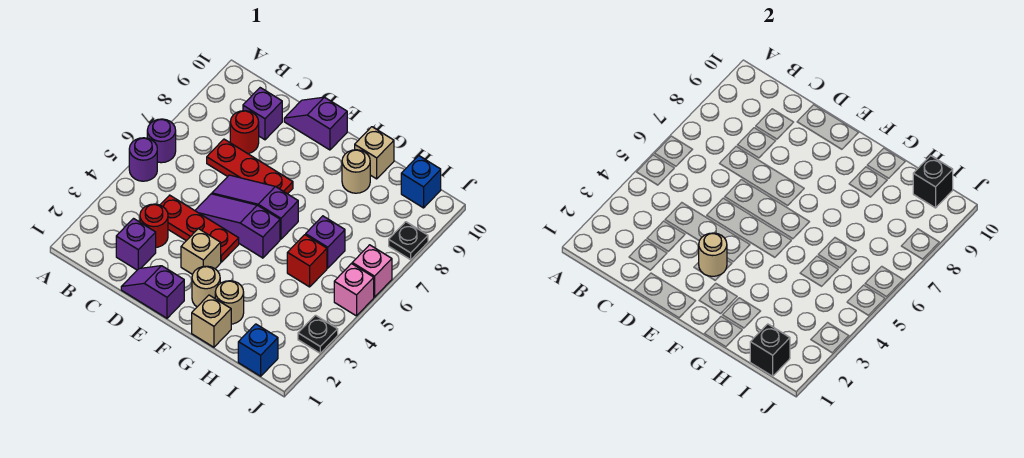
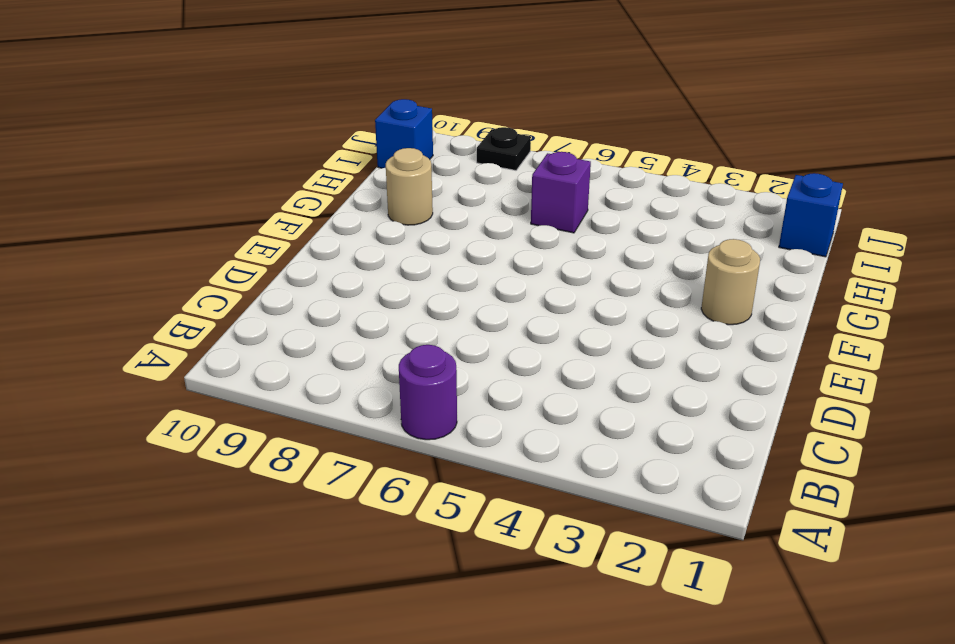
none -> purple 1x1 round brick [129,138,157,181]
none -> purple 1x1 brick [116,219,156,270]
none -> red 1x1 round brick [140,204,168,247]

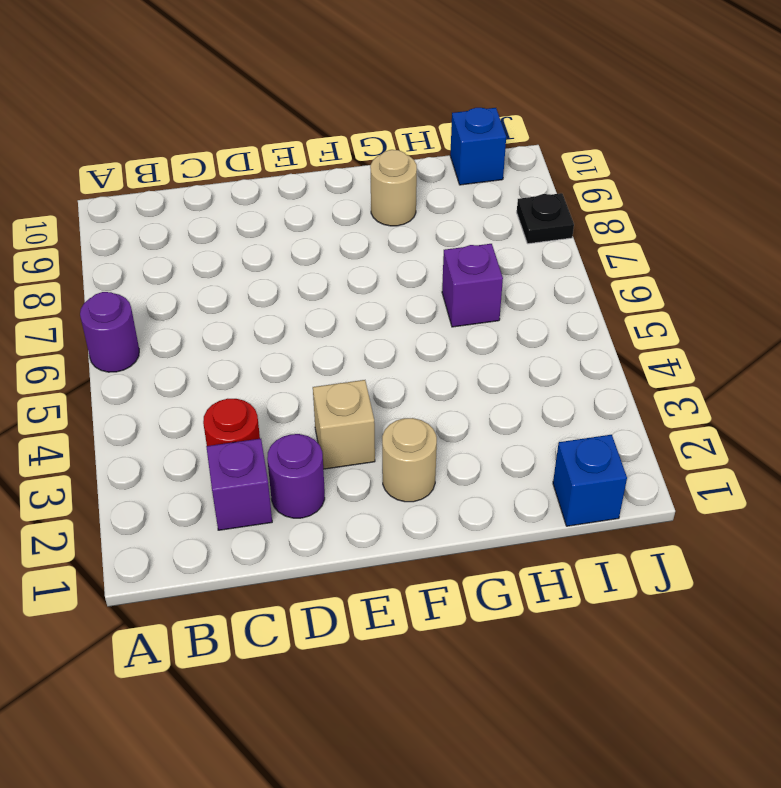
purple 1x1 round brick [267,434,325,518] -> purple 1x1 round brick moved to [129,138,157,181]
none -> red 1x3 plate [160,195,239,262]
none -> red 1x3 plate [207,139,293,194]
none -> red 1x1 round brick [230,111,259,154]

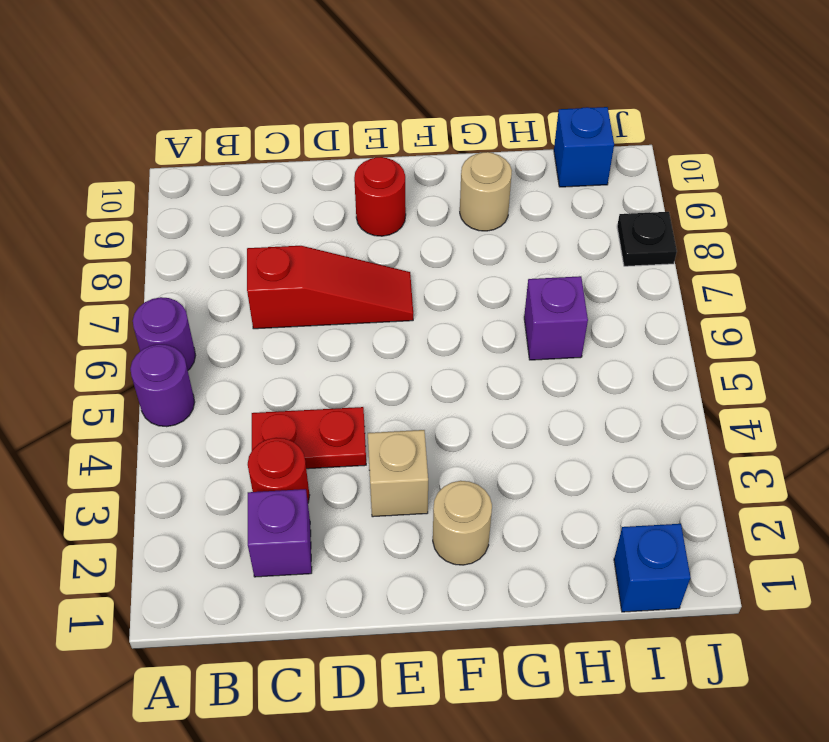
red 1x2 plate [252,407,366,469] -> red 1x3 plate [160,195,239,262]
red 1x3 slope [247,246,413,329] -> red 1x3 plate [207,139,293,194]
red 1x1 round brick [354,157,406,236] -> red 1x1 round brick moved to [230,111,259,154]
none -> purple 1x1 brick [243,88,282,140]
none -> purple 1x2 slope [121,266,184,318]
none -> purple 1x3 slope [195,194,280,258]

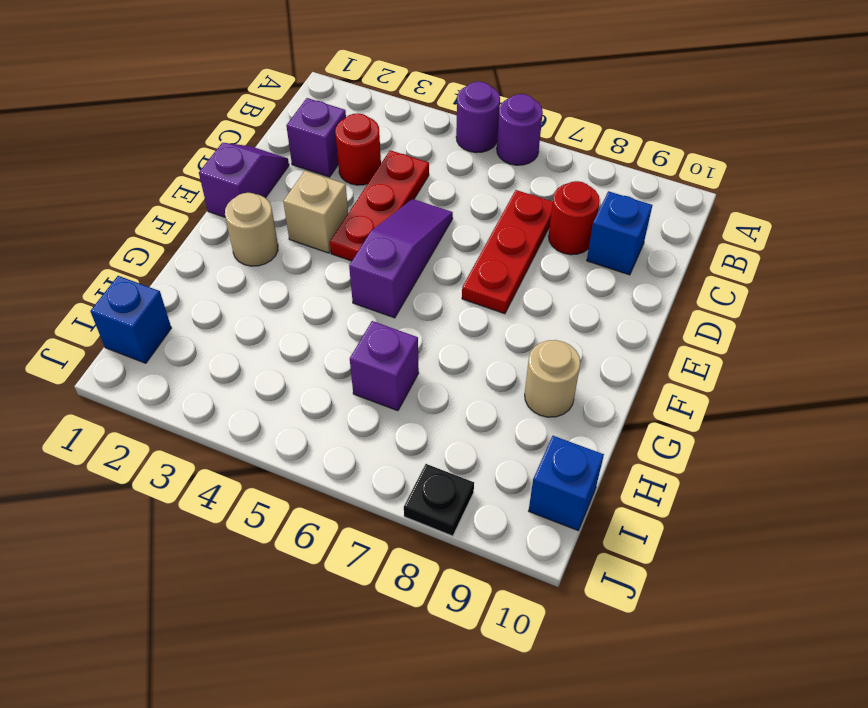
blue 1x1 brick [587,191,652,275] -> purple 1x1 brick [243,88,282,140]
none -> purple 1x3 slope [212,175,298,239]
none -> purple 1x2 slope [284,97,347,150]
none -> tan 1x1 brick [192,295,231,347]

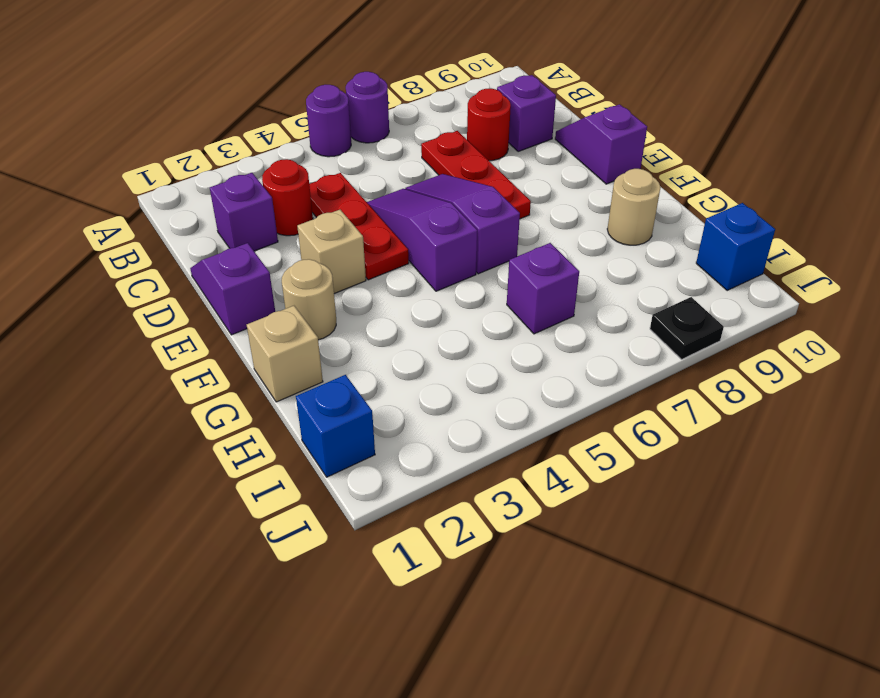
none -> tan 1x1 round brick [215,281,244,324]
none -> tan 1x1 brick [355,127,394,179]
none -> red 1x1 brick [287,235,327,287]

